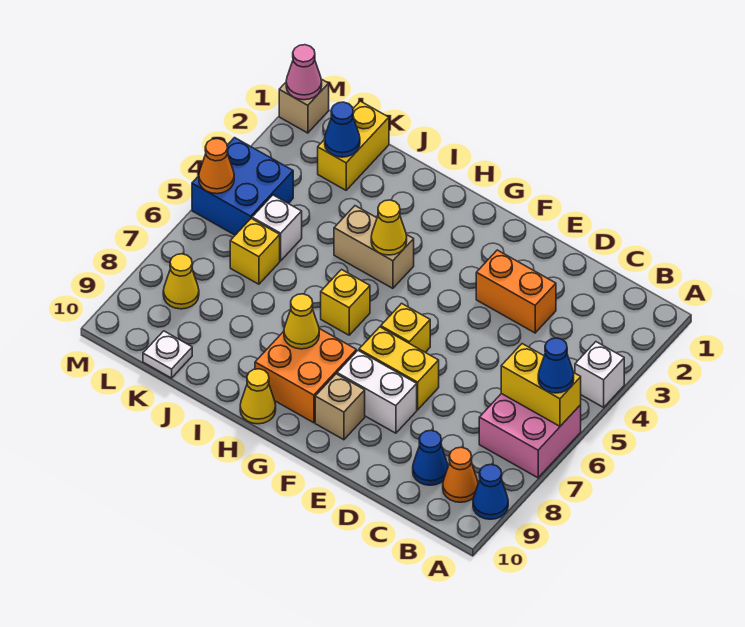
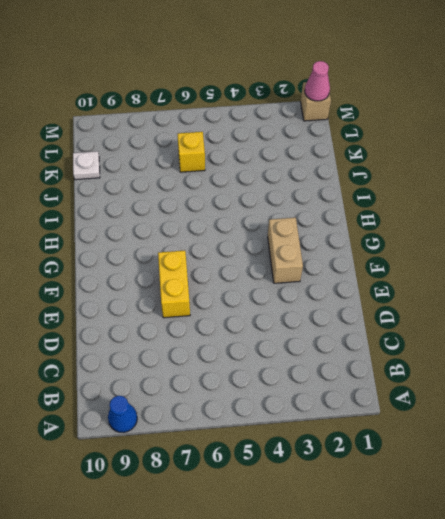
tan 1x2 brick [268,218,303,283] -> tan 1x2 brick moved to [334,206,414,288]
none -> white 1x1 brick [575,342,624,407]
none -> pink 2x2 brick [479,394,581,478]
none -> orange 1x1 cone [443,447,478,502]

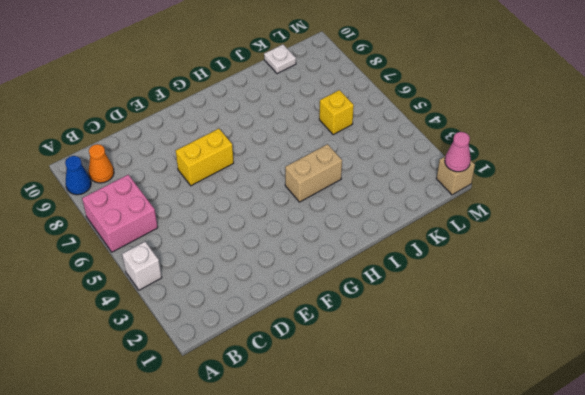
none -> blue 1x1 cone [413,430,448,485]
none -> orange 1x2 brick [476,250,556,333]
none -> white 1x2 brick [337,351,417,433]

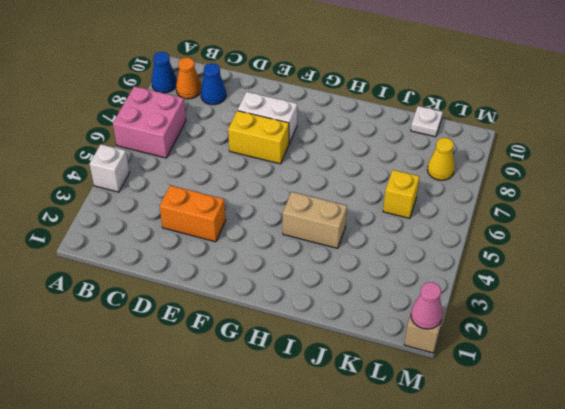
none -> yellow 1x1 brick [381,303,430,352]
none -> tan 1x1 brick [315,374,365,440]
none -> orange 2x2 brick [255,329,356,423]

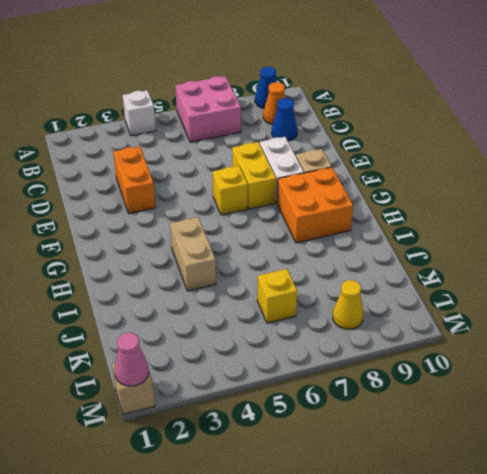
none -> yellow 1x1 brick [321,270,370,335]
none -> yellow 1x1 cone [240,369,276,424]
none -> yellow 1x2 brick [318,101,389,190]

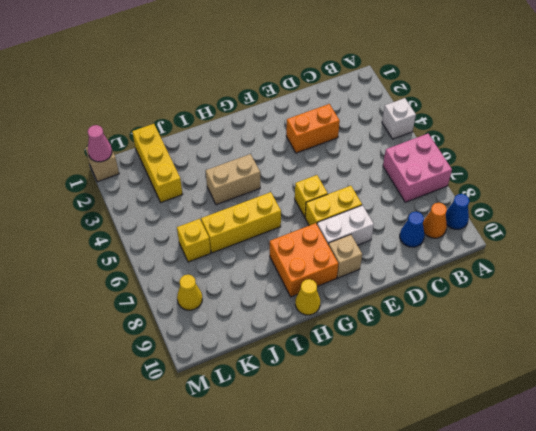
yellow 1x3 brick [201,192,281,253] -> yellow 1x1 brick [321,270,370,335]
yellow 1x3 brick [132,124,183,202] -> yellow 1x2 brick [318,101,389,190]
none -> white 1x1 brick [252,195,302,261]
none -> white 1x1 plate [143,331,192,378]
none -> blue 2x2 brick [192,138,293,235]

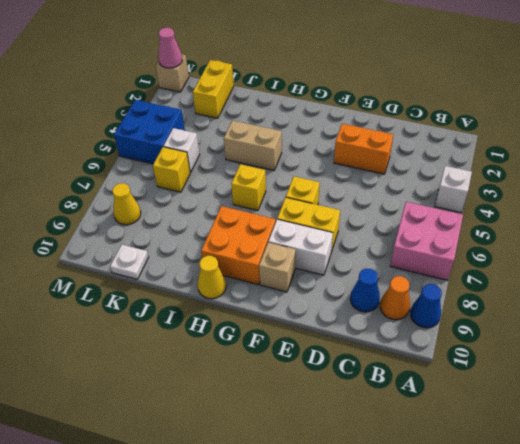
none -> yellow 1x2 brick [501,344,581,426]
none -> yellow 1x1 cone [371,200,407,255]
none -> yellow 1x1 cone [284,294,319,349]

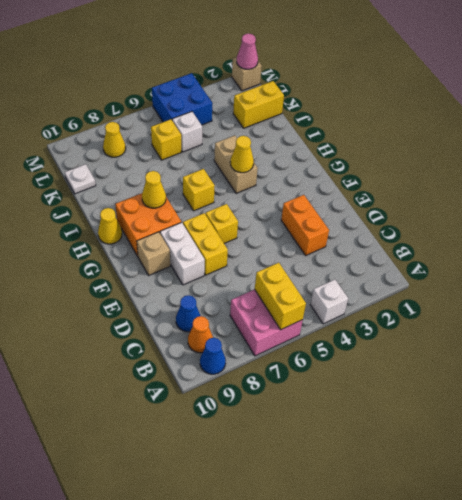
none -> blue 1x1 cone [325,102,360,157]
none -> orange 1x1 cone [199,139,234,194]
none -> blue 1x1 cone [538,338,574,393]

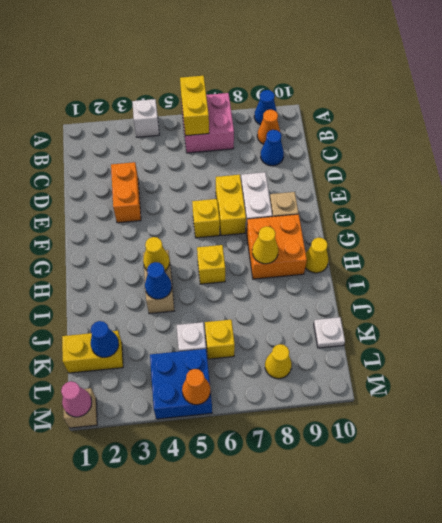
blue 1x1 cone [145,262,172,299] -> blue 1x1 cone moved to [538,338,574,393]

